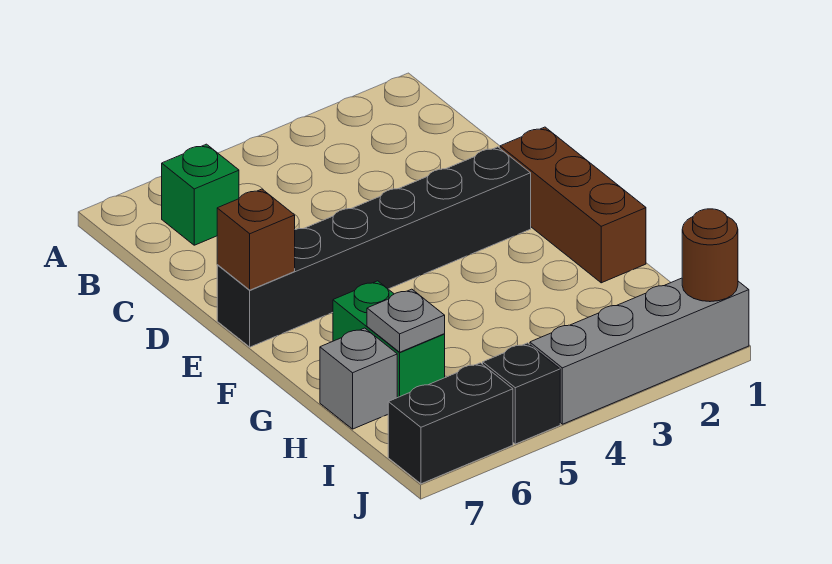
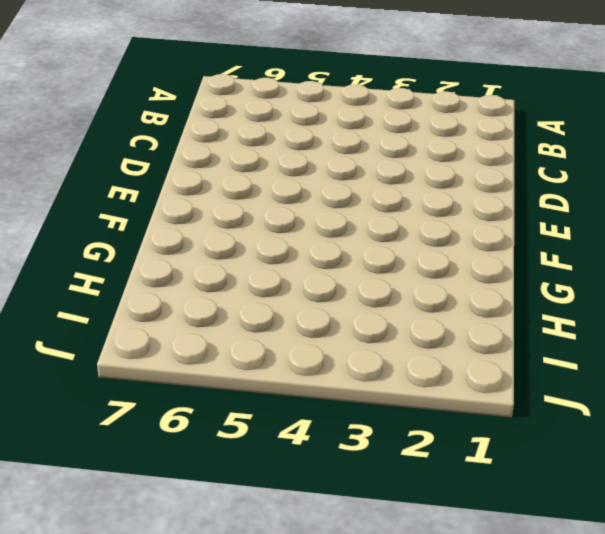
none -> green 1x1 brick [162,144,239,245]
none -> brown 1x3 brick [500,127,646,283]

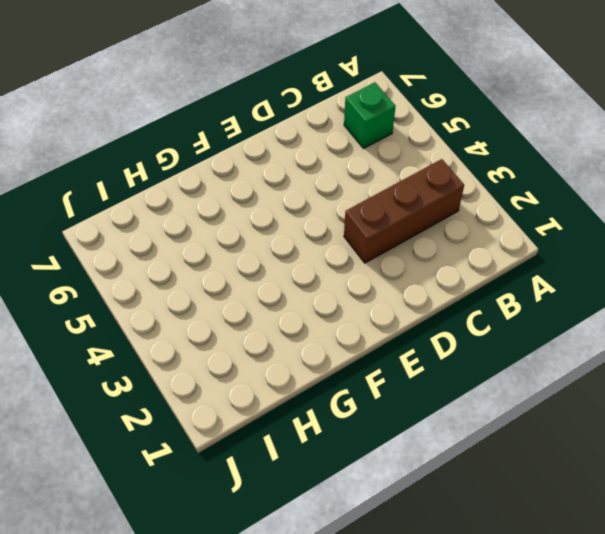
brown 1x3 brick [344,159,464,263] -> brown 1x3 brick moved to [500,127,646,283]
none -> black 1x6 brick [217,147,531,347]
none -> green 1x2 brick [333,281,445,398]

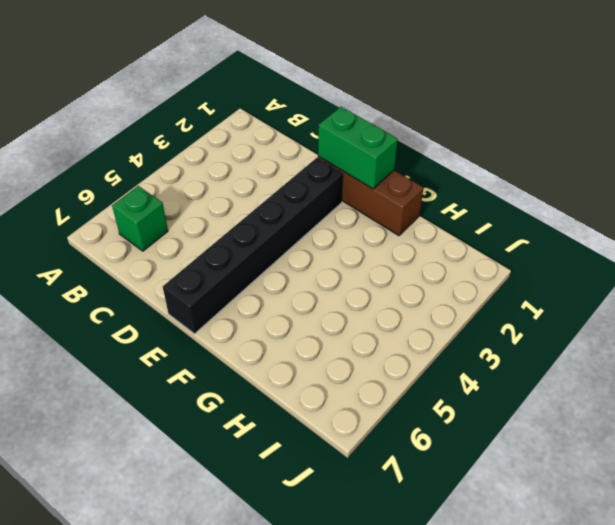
green 1x2 brick [318,107,398,189] -> green 1x2 brick moved to [333,281,445,398]
none -> grey 1x1 brick [320,328,397,429]
none -> grey 1x4 brick [530,278,749,424]

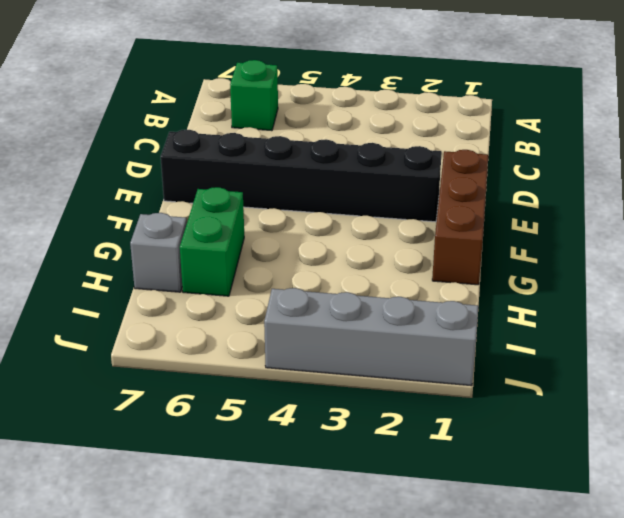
none -> black 1x1 brick [483,343,560,444]
none -> black 1x2 brick [388,363,513,484]

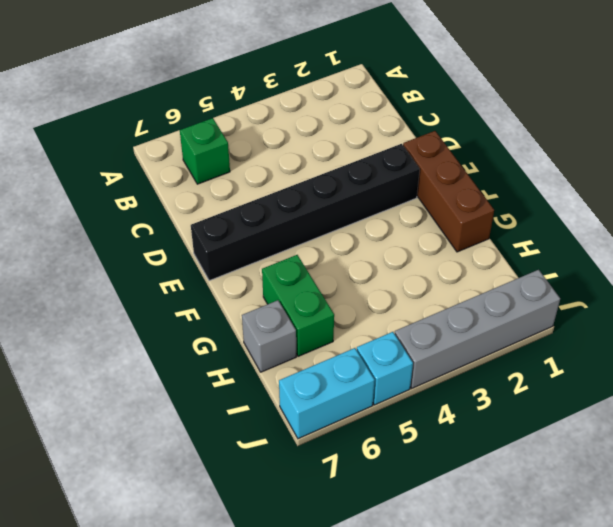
cyan 1x1 brick [357,332,413,405] -> black 1x1 brick [483,343,560,444]
cyan 1x2 brick [279,348,375,439] -> black 1x2 brick [388,363,513,484]
none -> brown 1x1 brick [217,189,295,290]
none -> grey 1x1 plate [367,289,445,352]

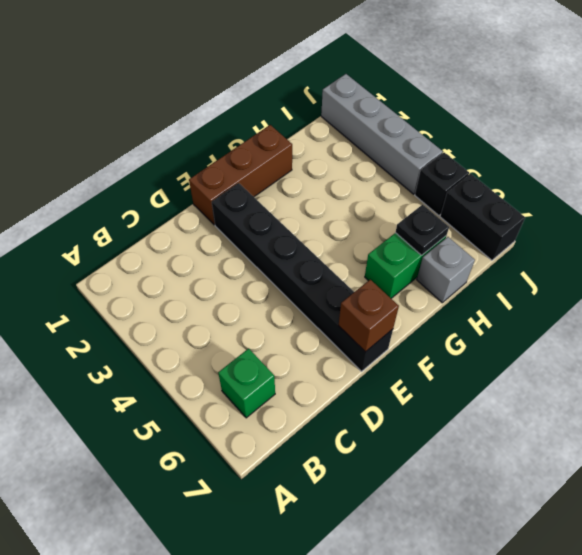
black 1x1 plate [395,205,449,255] -> grey 1x1 plate [367,289,445,352]
none -> brown 1x1 round brick [682,209,738,302]

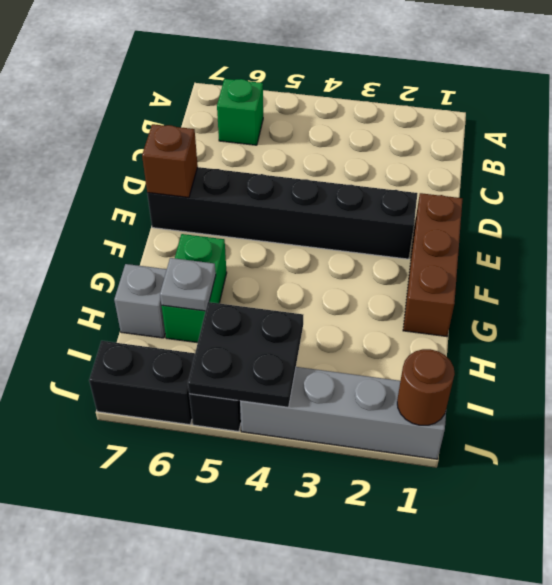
black 2x2 plate [188,302,303,407] -> none

